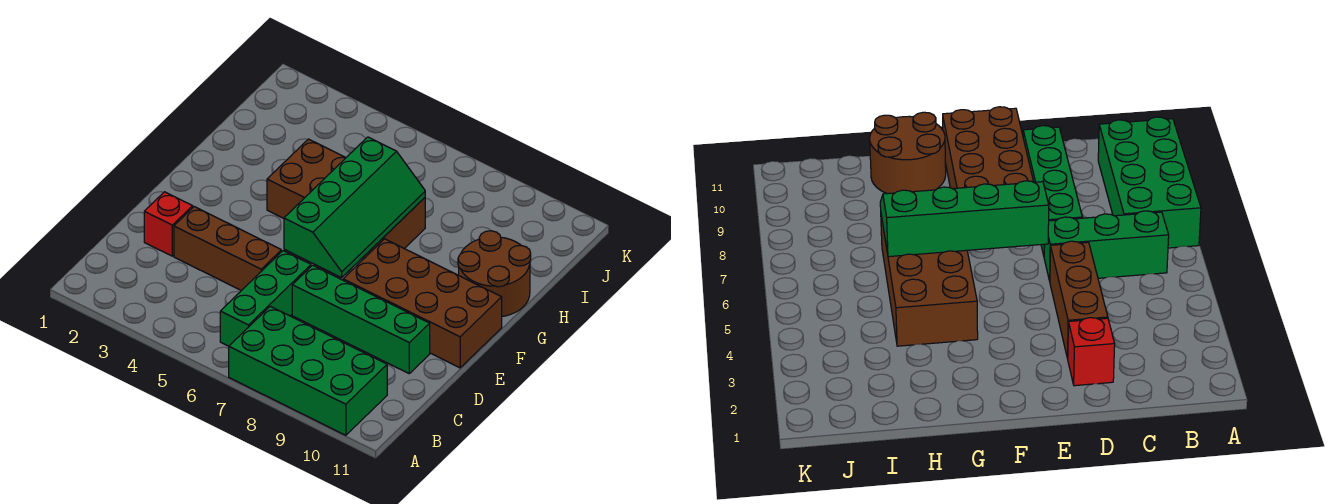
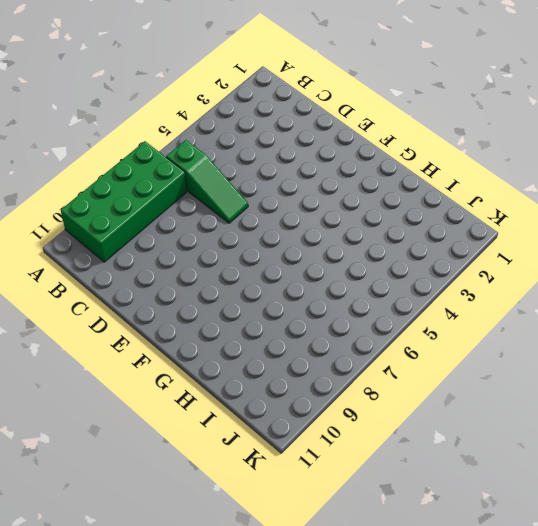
green 1x3 slope [166,140,248,223] -> green 1x3 brick [220,251,311,346]
none -> red 1x1 brick [144,192,193,256]
none -> brown 1x3 brick [174,207,281,291]

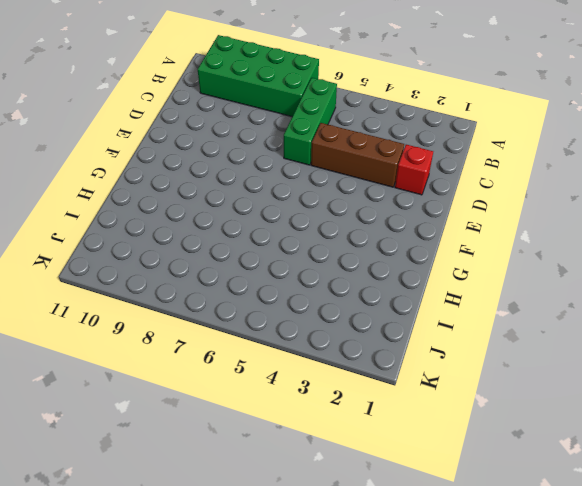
none -> green 1x4 brick [292,265,430,373]
none -> brown 2x4 brick [343,239,502,368]

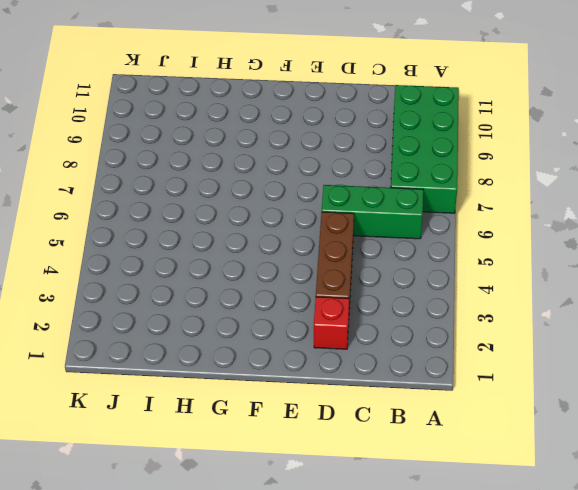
none -> green 1x4 brick [292,265,430,373]
none -> brown 2x4 brick [343,239,502,368]

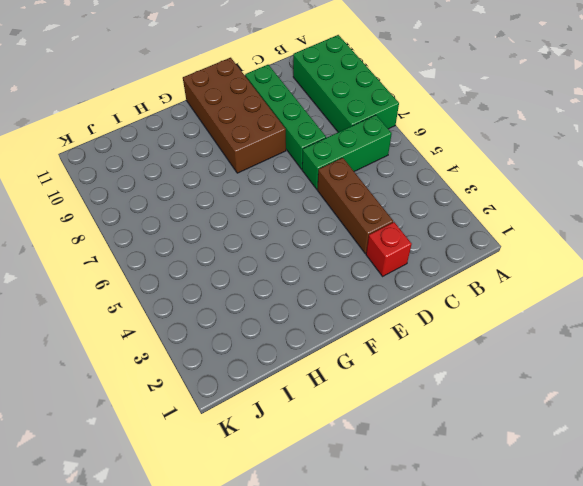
none -> brown 2x4 brick [267,139,425,258]
none -> brown 2x2 round brick [458,231,531,317]

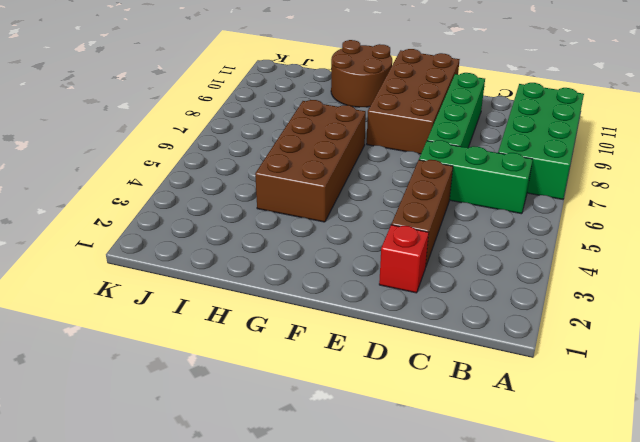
none -> green 2x4 slope [284,137,425,278]

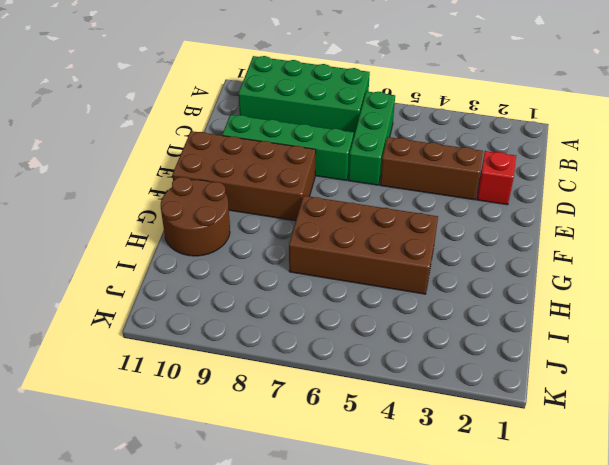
none -> green 2x4 slope [284,137,425,278]

